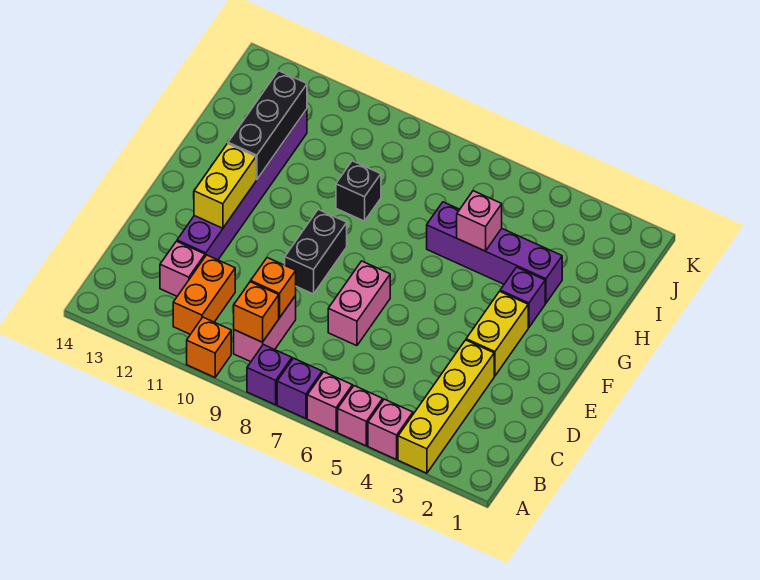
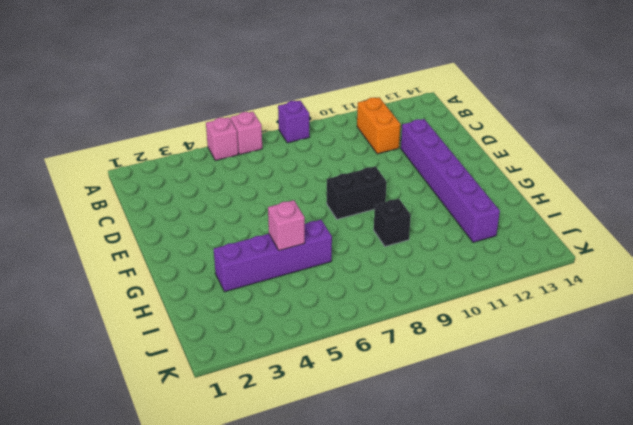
black 1x2 brick [327,166,387,219] -> black 1x2 brick turned to [285,209,347,294]
none -> yellow 1x4 brick [398,340,494,473]
none -> pink 1x1 brick [368,399,413,460]
none -> purple 1x1 brick [277,358,322,419]

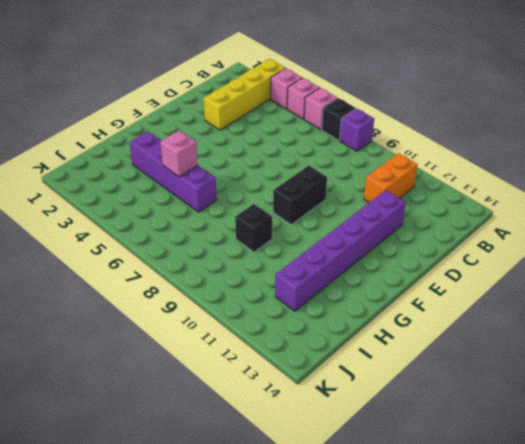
black 1x1 brick [322,98,356,140] -> purple 1x1 brick [277,358,322,419]
none -> orange 1x1 brick [187,317,231,377]
none -> pink 1x2 brick [234,296,296,362]
none -> pink 1x1 brick [160,241,205,296]

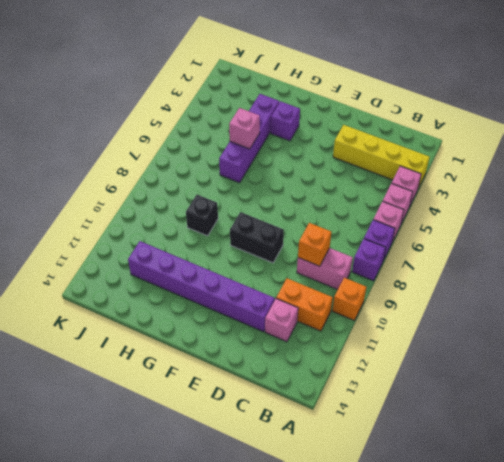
none -> pink 1x2 brick [328,261,390,346]
none -> yellow 1x2 brick [466,291,528,376]
none -> orange 1x1 brick [234,282,279,342]

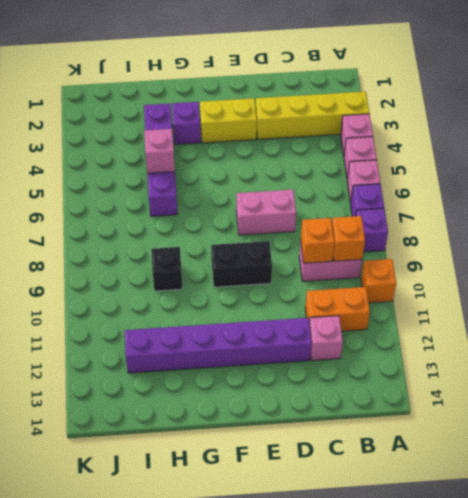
none -> yellow 1x2 brick [194,144,256,228]
none -> black 1x3 brick [228,71,307,180]

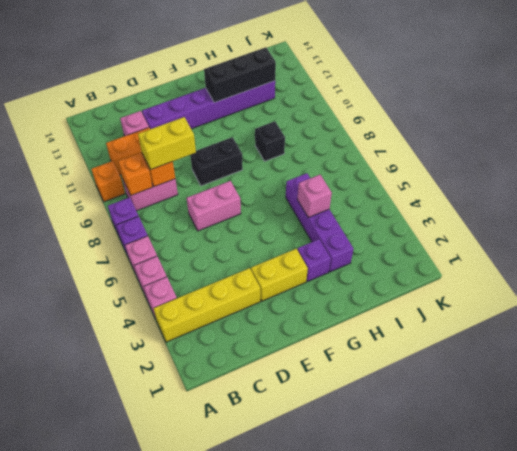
yellow 1x2 brick [138,117,196,170] -> yellow 1x2 brick moved to [194,144,256,228]

